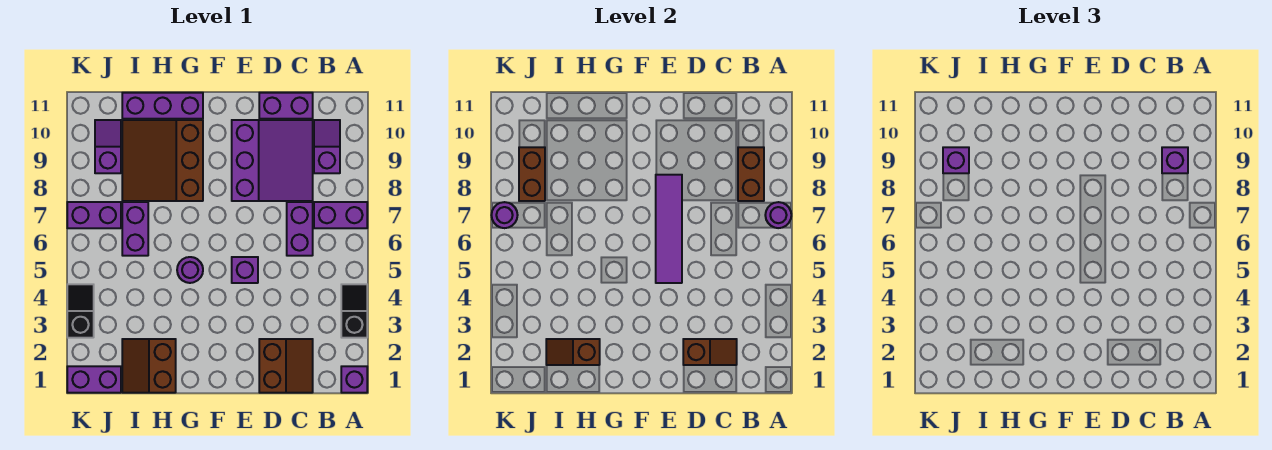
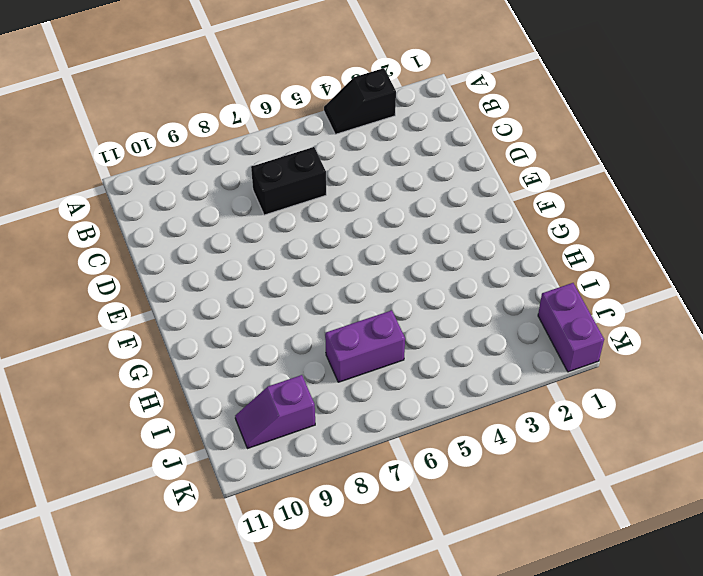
black 1x2 brick [251,147,326,215] -> purple 1x2 brick [287,202,313,256]
none -> purple 1x1 brick [341,366,367,393]
none -> purple 1x2 brick [314,202,367,228]
none -> purple 1x2 slope [314,120,340,173]

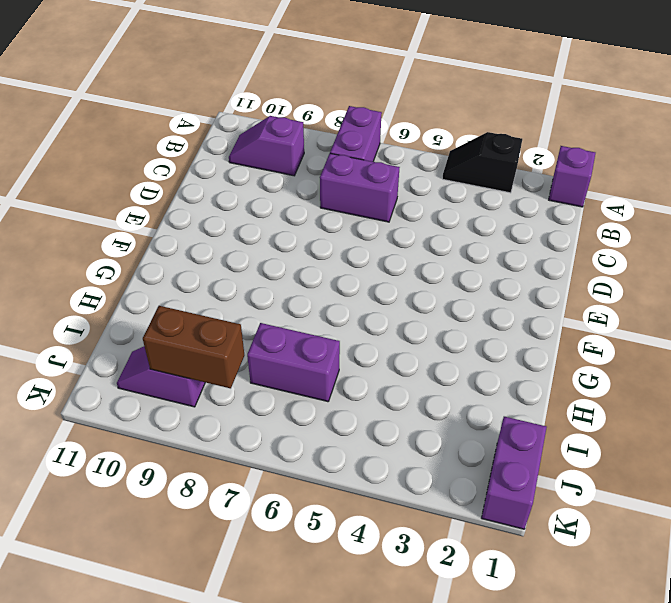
none -> brown 2x2 slope [259,339,313,393]
none -> purple 3x3 slope [232,120,313,201]
none -> purple 1x2 brick [259,93,313,119]

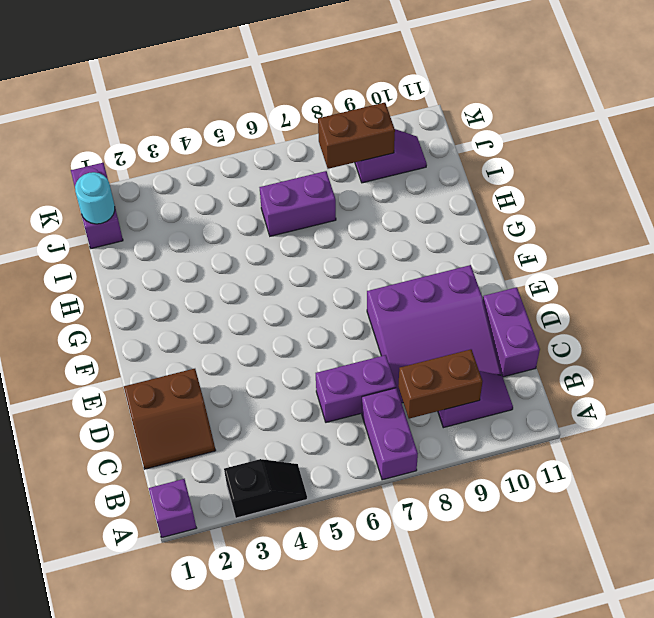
cyan 1x1 round brick [75,172,115,224] -> none
none -> purple 1x1 brick [232,257,258,283]
none -> purple 1x1 round brick [177,257,203,283]
none -> brown 3x3 slope [122,120,203,201]

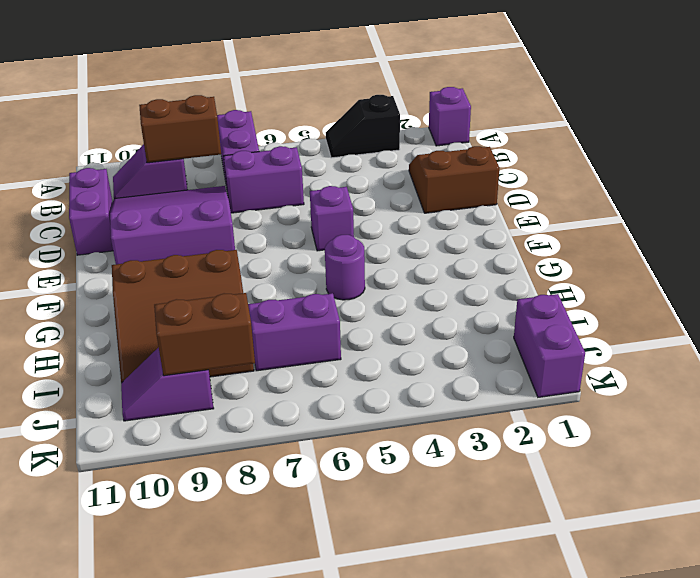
none -> purple 1x3 brick [122,93,203,119]
none -> brown 2x2 slope [122,339,176,393]
none -> purple 1x2 brick [67,202,121,228]

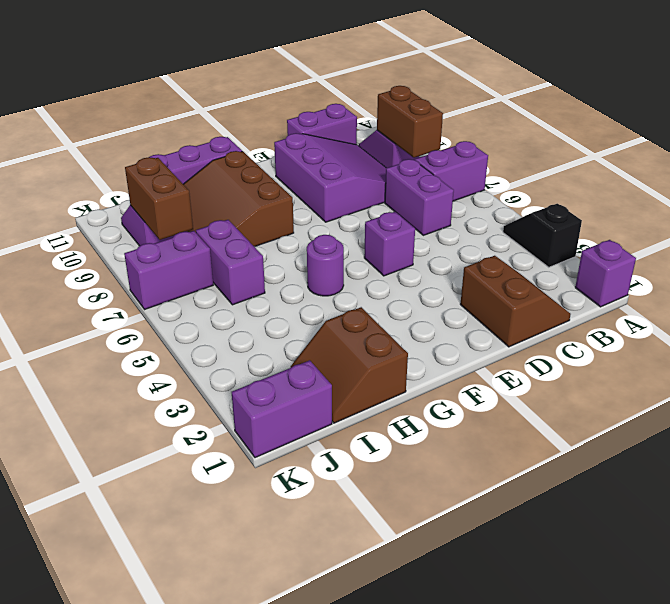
none -> black 1x2 slope [67,284,94,338]
none -> purple 1x1 round brick [765,202,791,228]
none -> brown 1x2 slope [683,339,737,365]

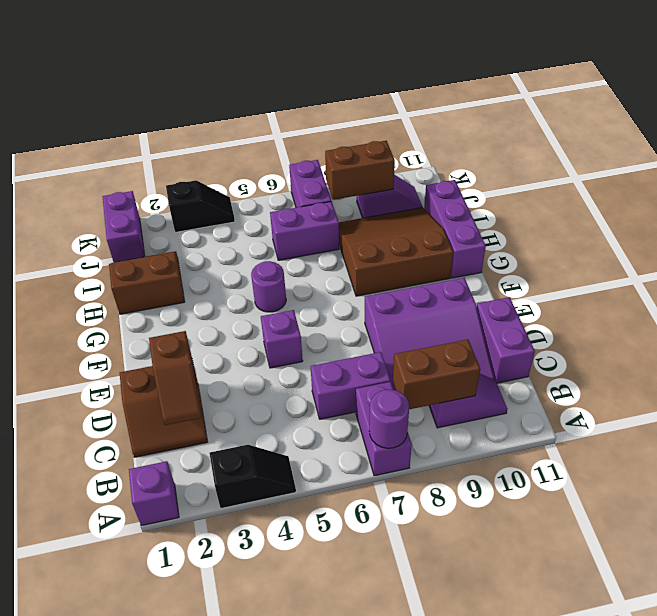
none -> purple 1x4 tile [656,175,682,283]
none -> brown 1x2 slope [546,339,600,365]
none -> purple 1x1 round brick [492,202,518,228]

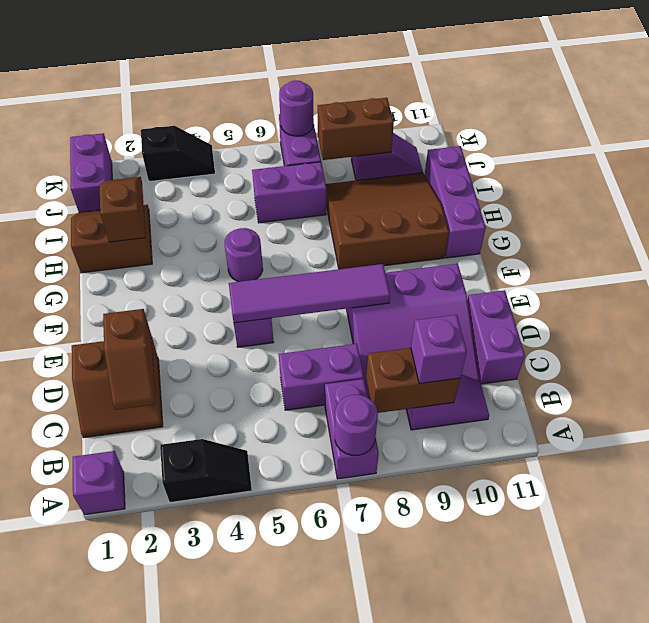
none -> purple 1x1 brick [943,147,969,173]

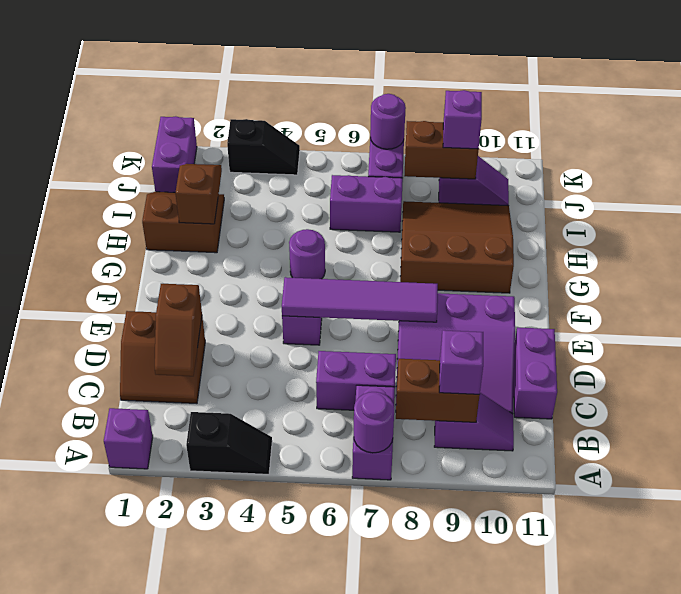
none -> purple 1x3 brick [122,93,203,119]

